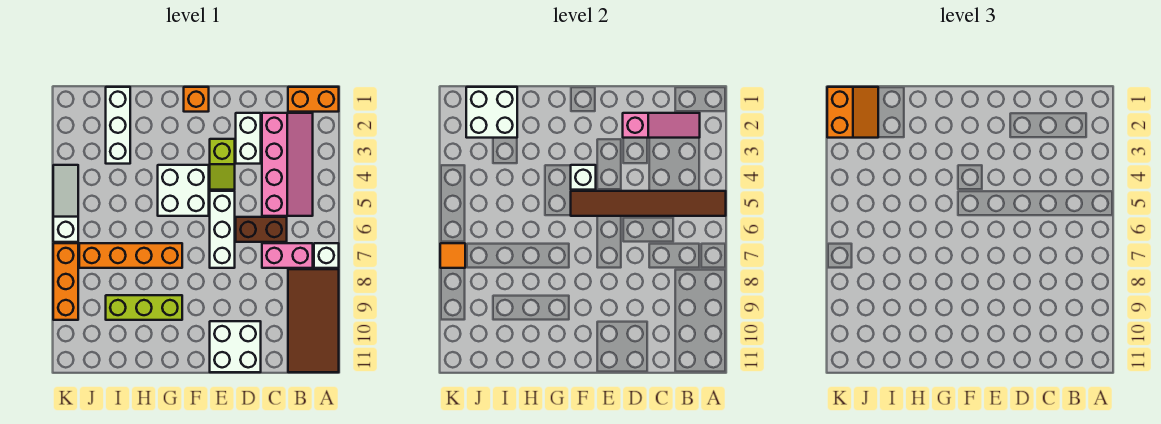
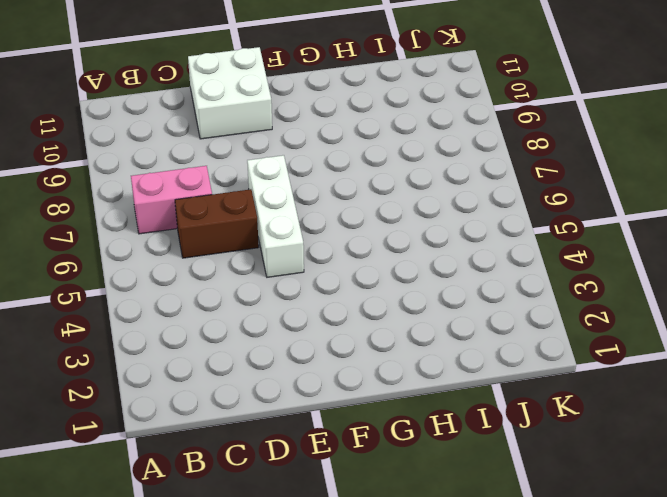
none -> orange 1x2 brick [288,87,339,112]
none -> white 1x1 brick [314,243,339,268]
none -> brown 2x4 tile [288,269,339,372]

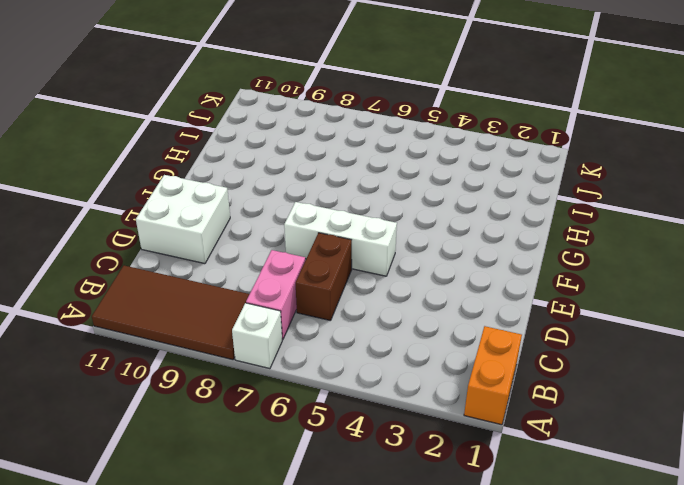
none -> pink 2x4 slope [262,113,313,216]
none -> white 1x2 brick [236,113,261,164]
none -> lime 1x2 slope [210,139,235,190]

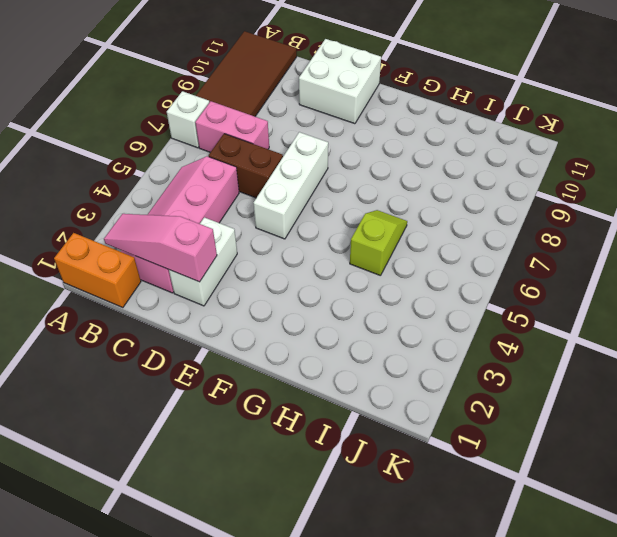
lime 1x2 slope [350,210,407,276] -> lime 1x2 slope moved to [210,139,235,190]
none -> orange 1x1 brick [184,87,209,112]
none -> white 2x2 brick [158,165,209,216]
none -> orange 1x4 brick [79,243,182,268]

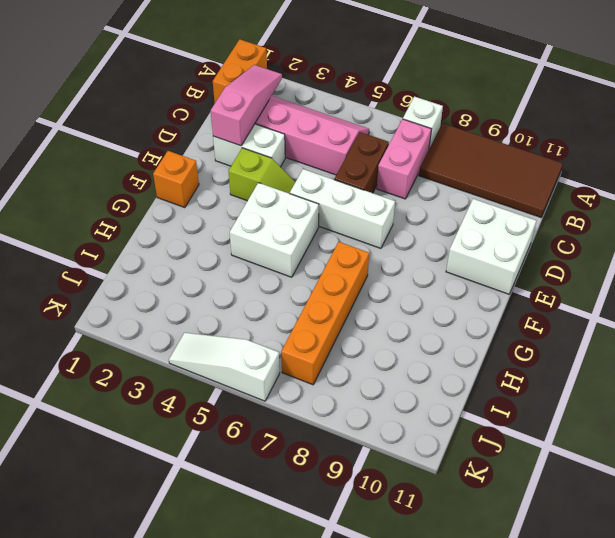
none -> lime 1x3 brick [106,295,182,320]
none -> white 1x3 brick [106,87,130,164]
none -> orange 1x3 brick [53,243,78,320]

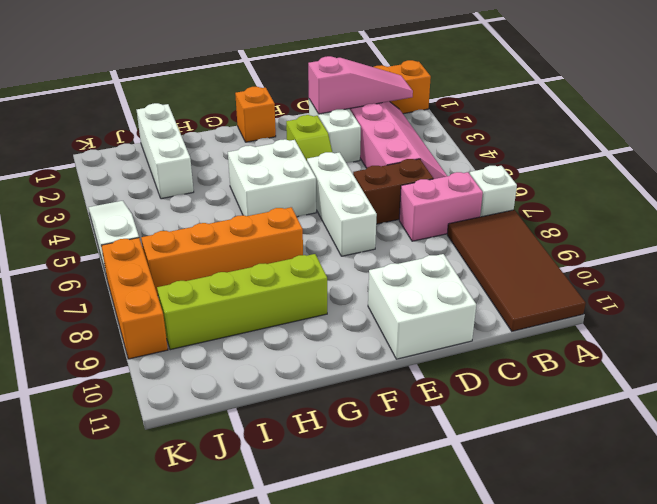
lime 1x4 brick [157,254,327,350] -> lime 1x3 brick [106,295,182,320]
none -> brown 1x6 tile [571,191,726,216]
none -> white 1x1 brick [571,165,596,190]
none -> white 2x2 brick [466,87,517,138]

